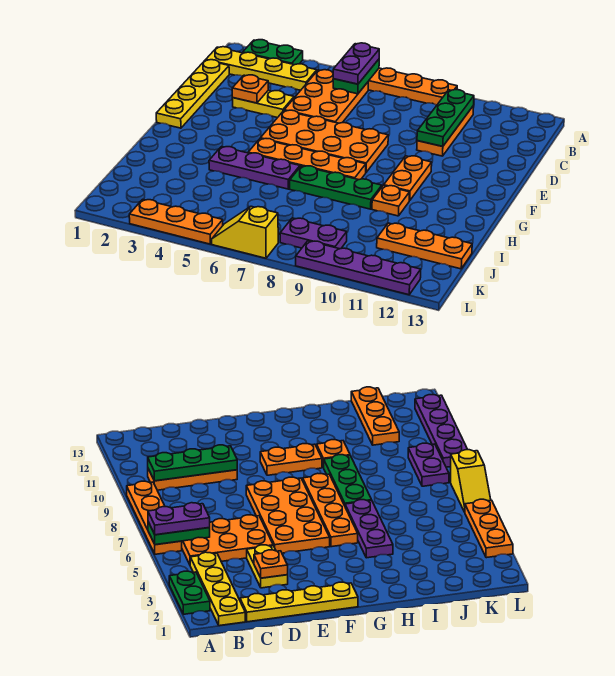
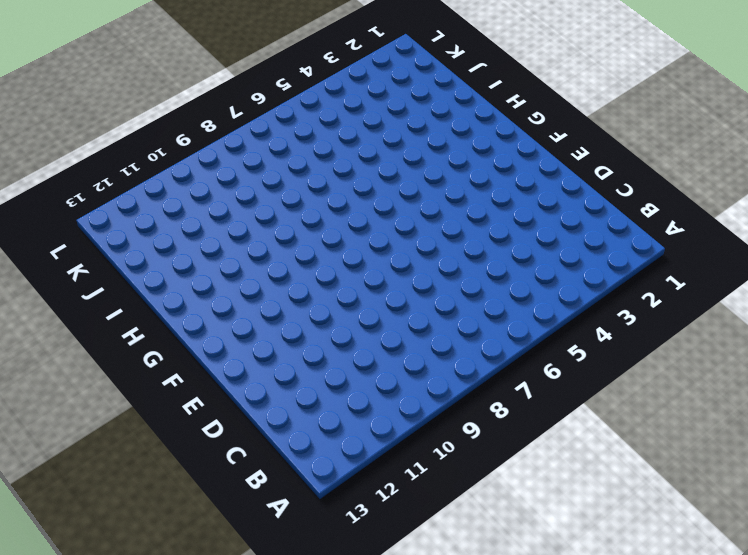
none -> green 1x2 plate [243,40,303,65]
none -> orange 1x4 plate [368,68,457,105]
none -> yellow 1x4 plate [206,47,317,90]

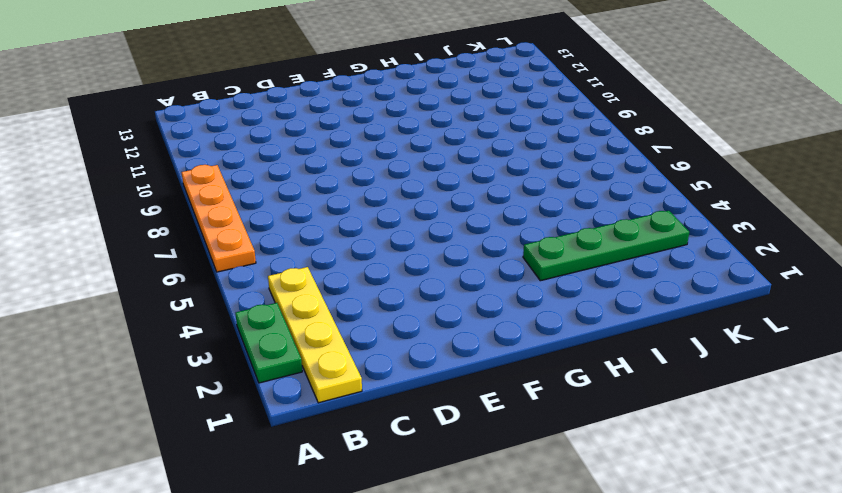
green 1x4 plate [523,211,689,281] -> none
none -> orange 2x3 plate [284,70,368,123]
none -> orange 1x3 plate [417,106,474,156]
none -> yellow 1x4 plate [156,60,229,128]

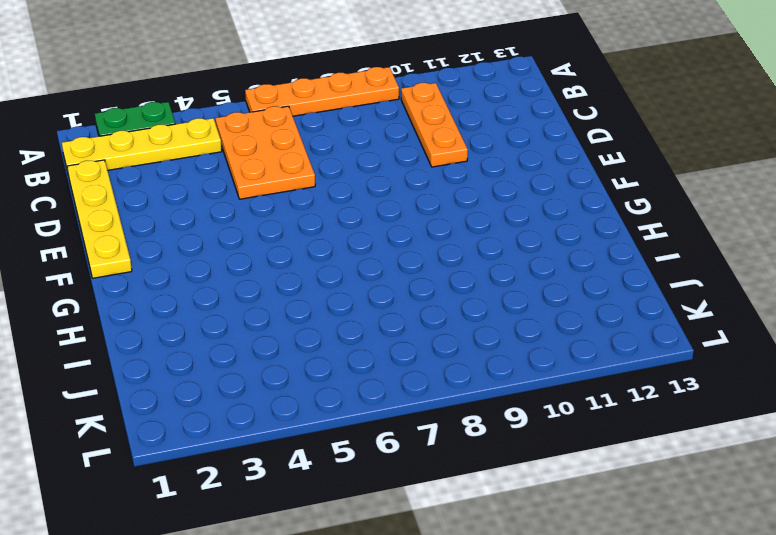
none -> yellow 1x2 plate [232,91,294,118]
none -> orange 2x4 plate [260,110,388,172]
none -> orange 1x2 plate [384,156,432,201]

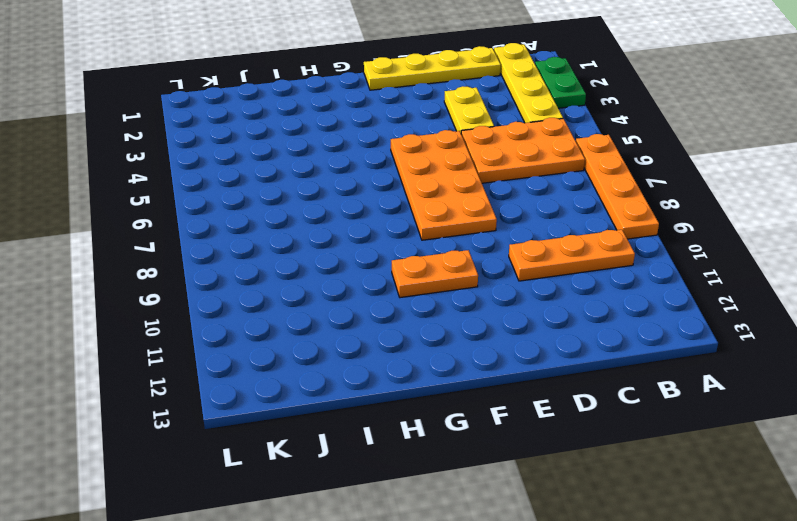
none -> orange 1x4 plate [248,139,366,180]
none -> purple 1x3 plate [209,147,300,189]
none -> green 1x3 plate [290,166,382,209]

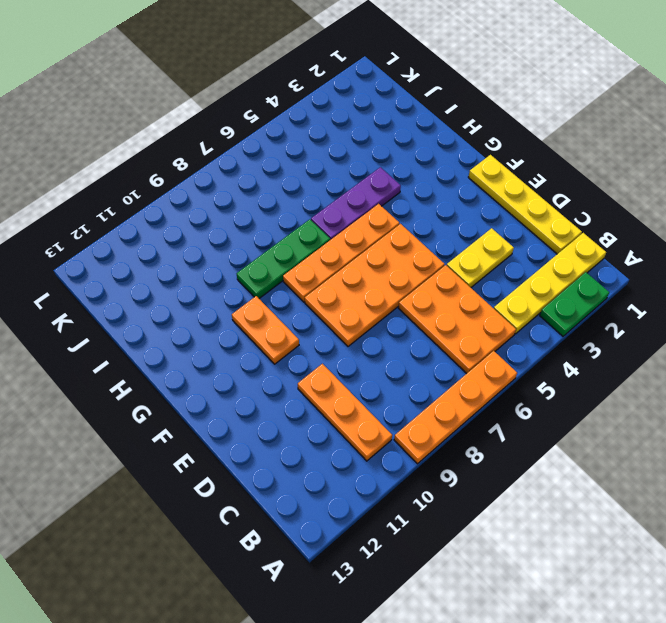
none -> orange 1x1 plate [372,185,410,216]
none -> orange 1x3 plate [377,223,472,269]
none -> purple 1x2 plate [280,218,347,249]

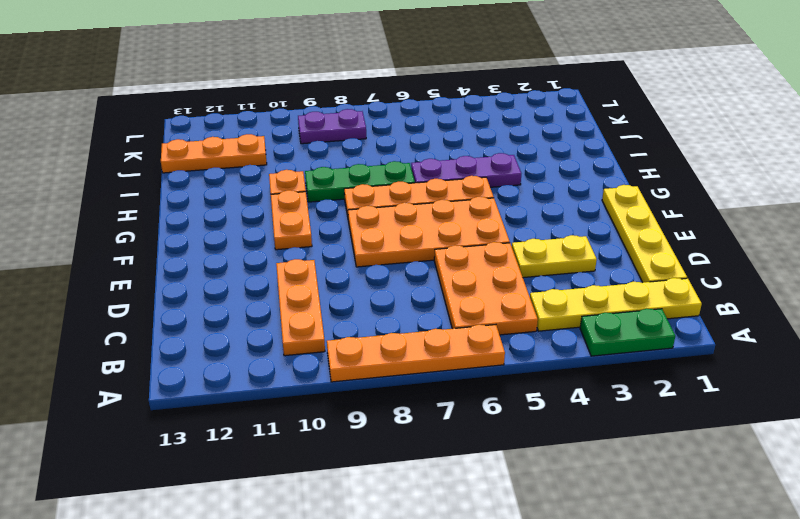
none -> orange 1x3 plate [129,199,223,244]
none -> yellow 1x2 slope [212,206,278,258]
none -> purple 1x4 plate [296,241,421,295]

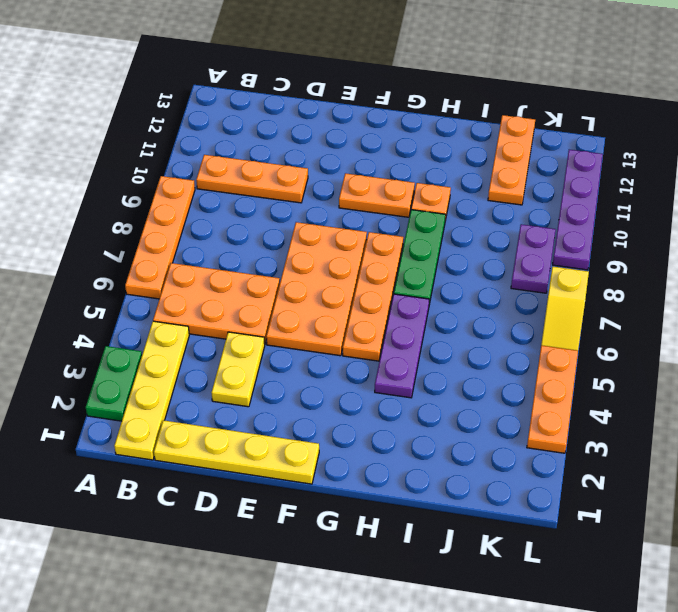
none -> green 1x2 plate [333,59,379,94]
none -> green 1x3 plate [417,90,474,146]
none -> orange 1x1 plate [232,75,268,103]

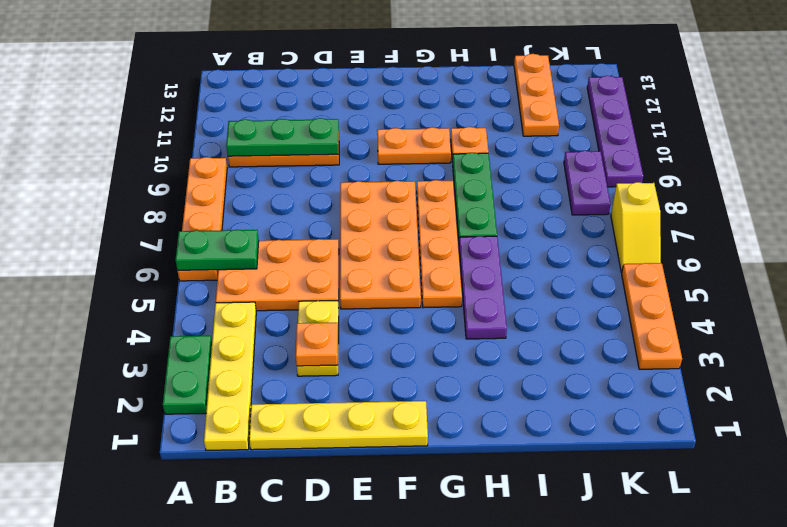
none -> purple 1x2 plate [333,43,379,84]

